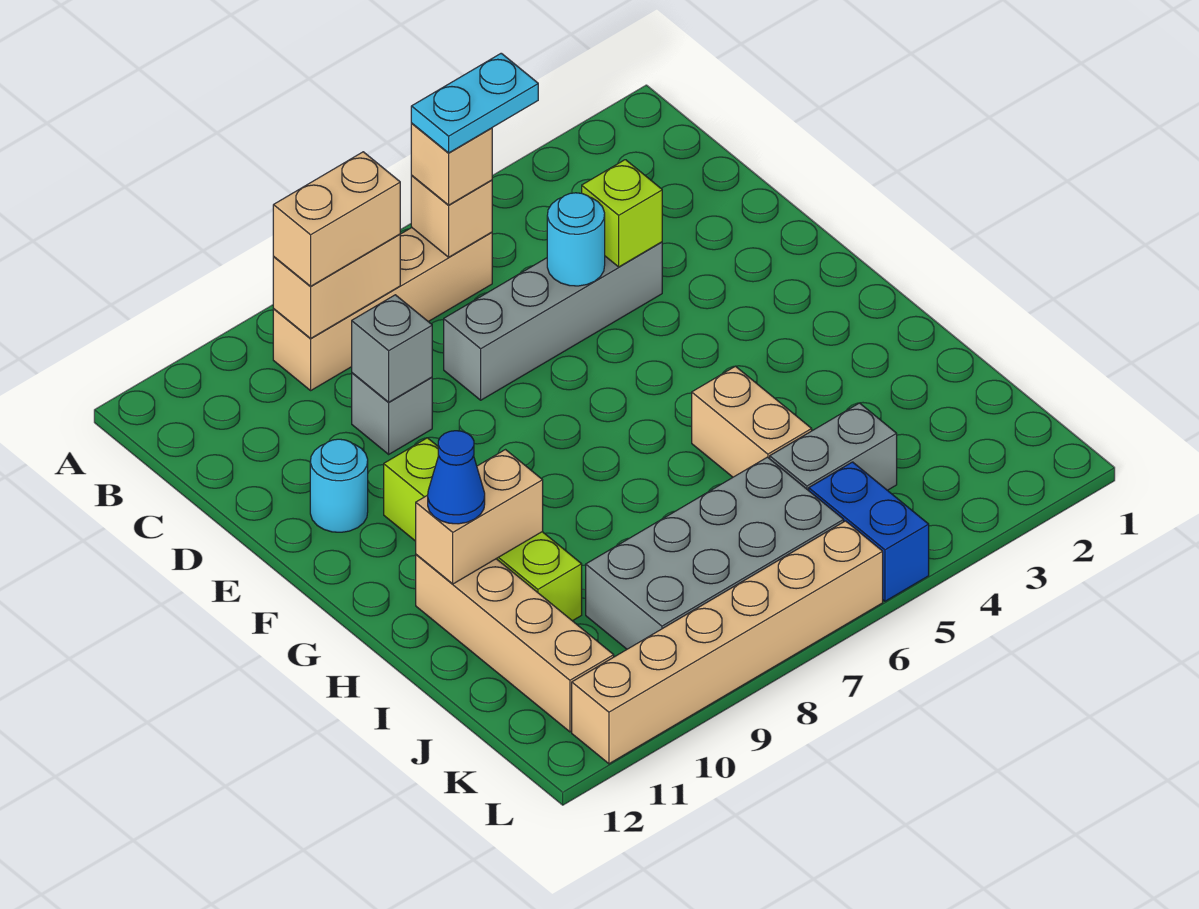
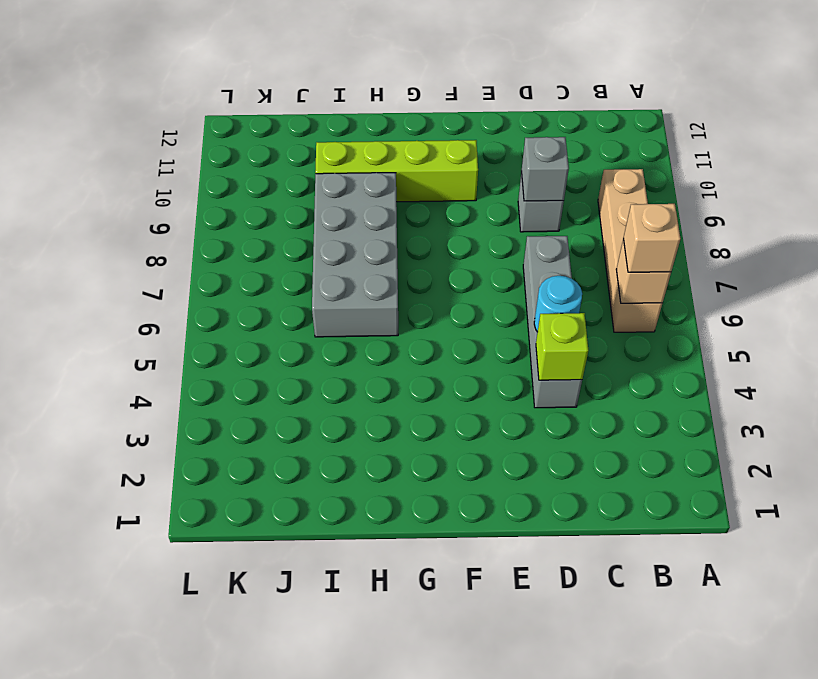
grey 2x4 brick [312,173,398,337] -> grey 2x4 brick moved to [586,457,844,649]
none -> cyan 1x1 round brick [310,439,368,532]
none -> tan 1x2 brick [692,366,812,477]
none -> tan 1x4 brick [416,555,614,732]

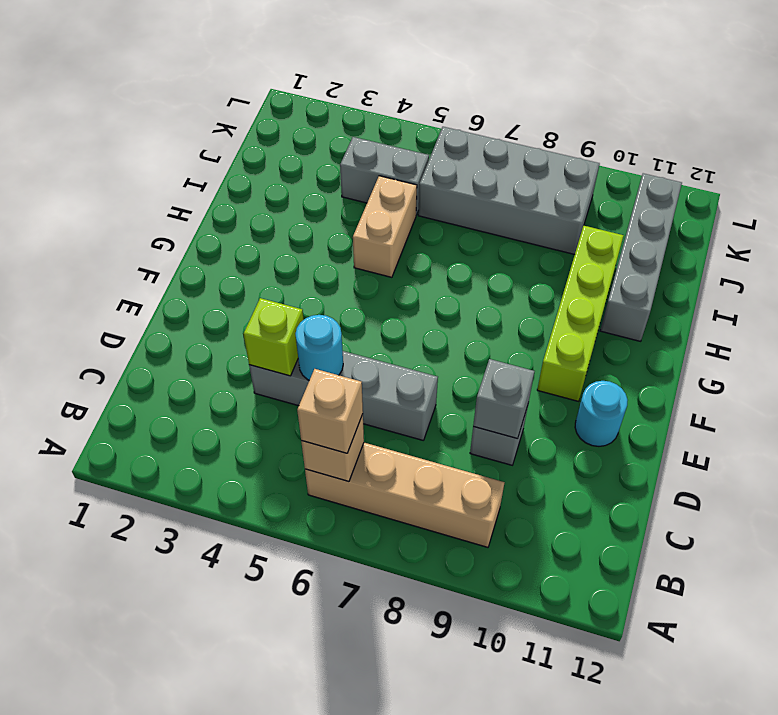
grey 1x4 brick [600,173,682,341] -> tan 1x4 brick [416,555,614,732]
none -> blue 1x2 brick [809,462,929,601]
none -> tan 1x6 brick [572,521,883,764]
none -> tan 1x2 brick [273,234,400,338]

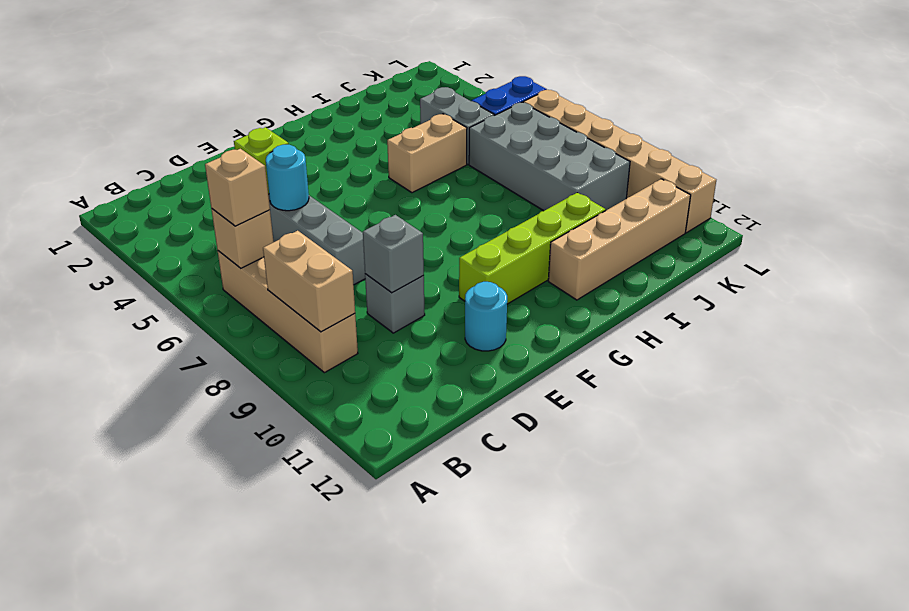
none -> tan 1x2 brick [416,450,543,584]
none -> tan 1x2 brick [273,152,400,286]
none -> blue 1x1 cone [428,431,485,524]

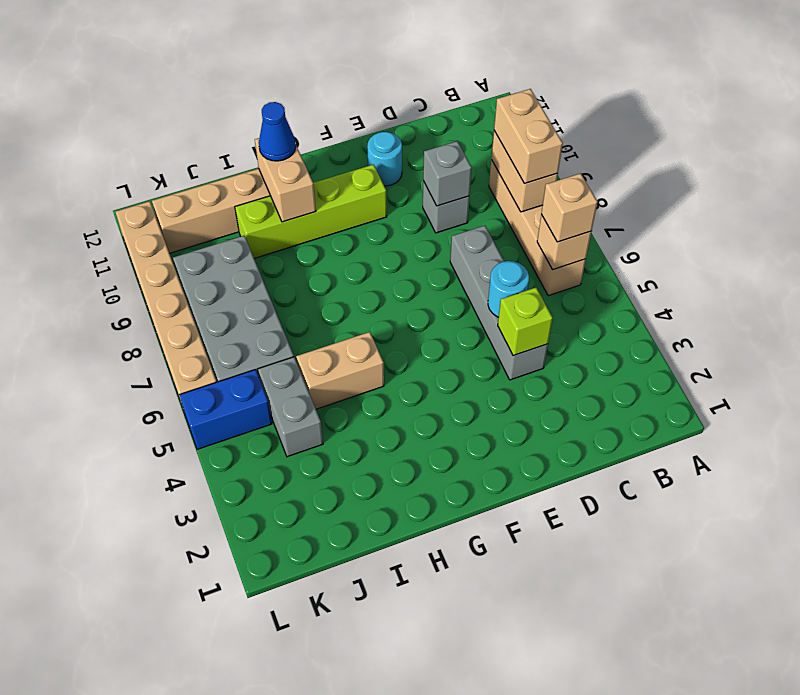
none -> cyan 1x2 plate [411,53,538,153]

